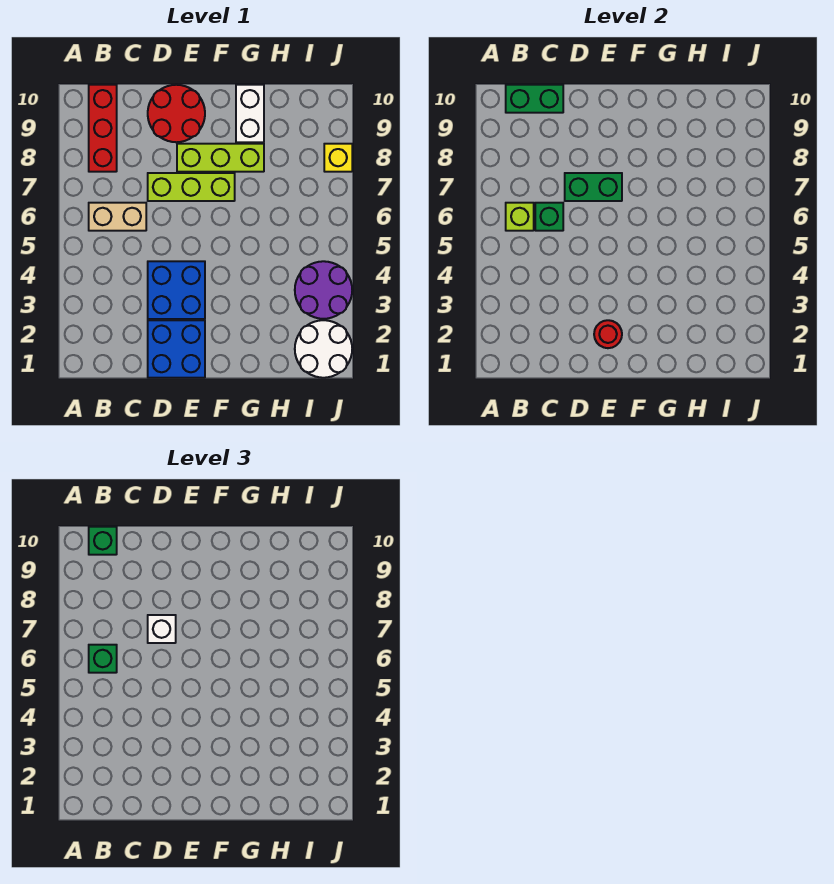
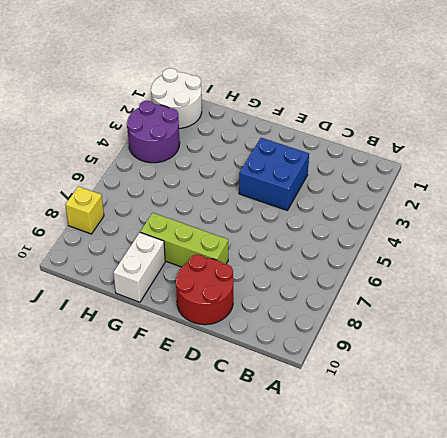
none -> tan 1x2 brick [89,203,146,231]
none -> red 1x3 brick [89,85,117,172]
none -> blue 2x2 brick [148,320,205,378]

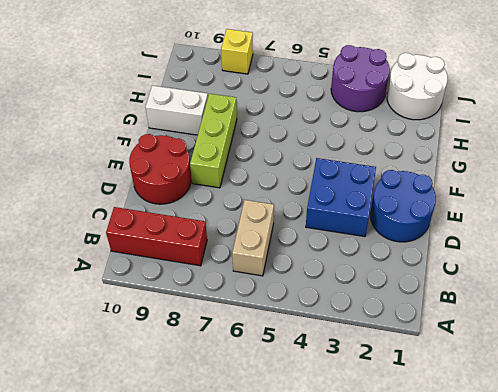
blue 2x2 round brick [370,170,436,242] -> blue 2x2 brick [148,320,205,378]
none -> lime 1x3 brick [148,173,235,201]
none -> lime 1x1 brick [506,203,534,231]
none -> green 1x2 brick [506,85,563,113]

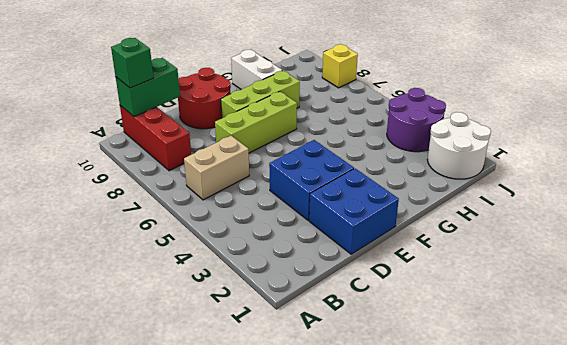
none -> lime 1x1 brick [506,203,534,231]
none -> green 1x1 brick [535,203,563,231]
none -> green 1x2 brick [565,173,622,201]

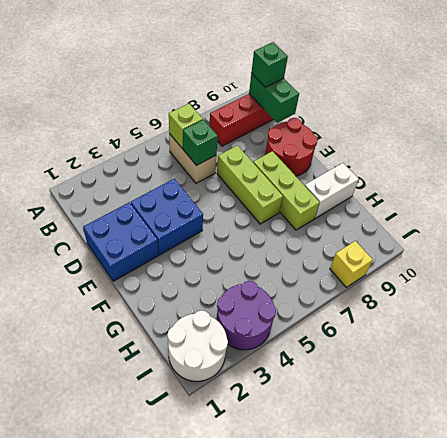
none -> green 1x2 brick [565,173,622,201]
none -> red 1x1 round brick [594,320,622,348]
none -> green 1x1 brick [89,645,117,673]

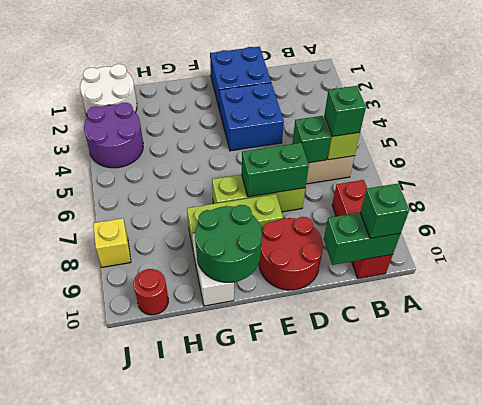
green 2x2 round brick [195,205,262,282] -> none
red 1x1 round brick [134,269,168,315] -> red 1x1 round brick moved to [594,320,622,348]
none -> white 1x1 brick [148,615,176,643]

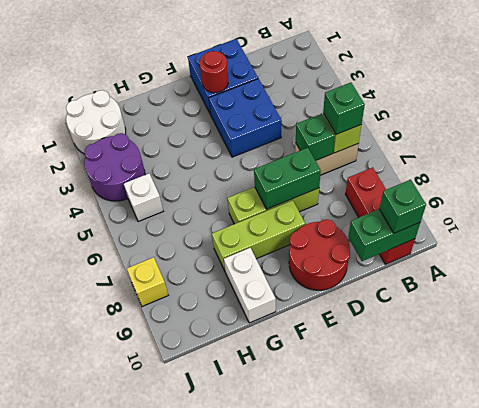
white 1x1 brick [124,174,163,222] -> white 1x1 brick moved to [148,615,176,643]

